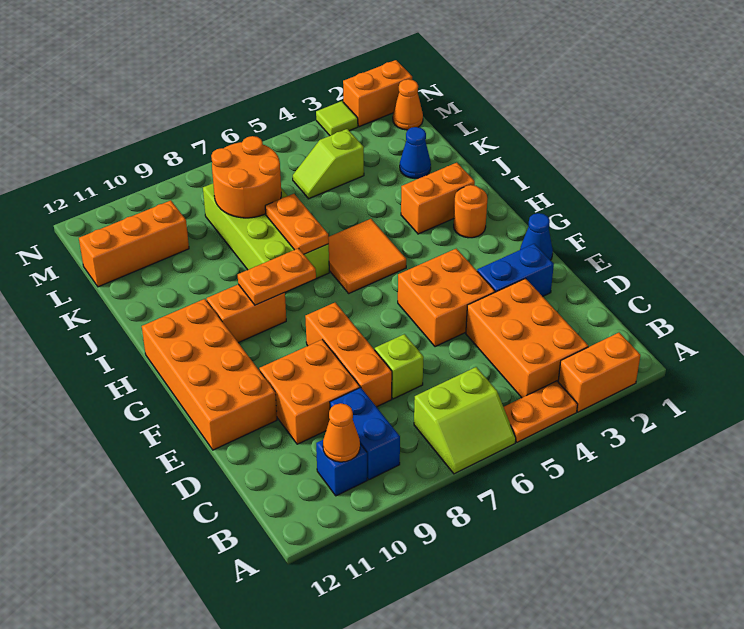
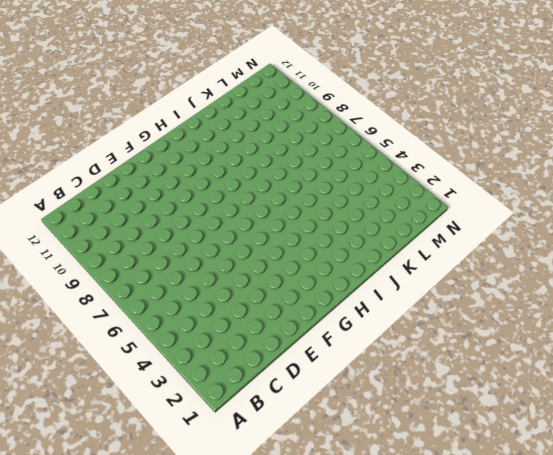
none -> orange 1x2 brick [558,333,640,412]
none -> orange 1x2 plate [504,381,578,442]
none -> lime 2x2 slope [414,367,516,474]

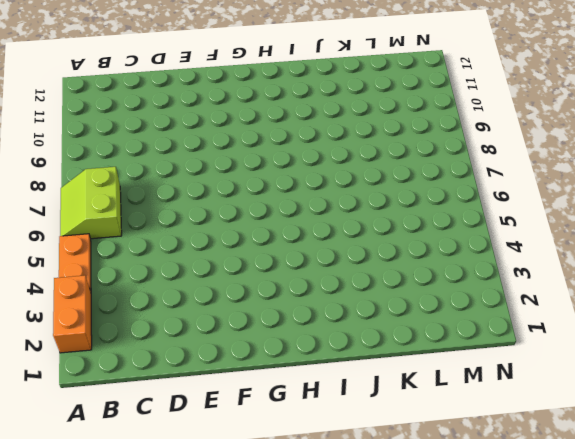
none -> orange 2x3 brick [466,279,588,398]
none -> blue 1x2 brick [330,387,400,480]
none -> blue 1x1 brick [316,440,367,496]

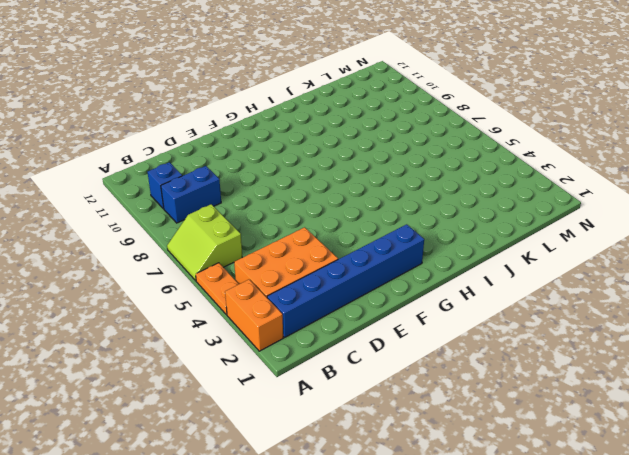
blue 1x6 brick [267,224,424,337] -> blue 1x2 brick [477,244,554,296]
none -> lime 1x1 brick [375,334,424,399]
none -> orange 1x3 brick [305,303,392,407]
none -> orange 2x2 brick [259,340,360,444]

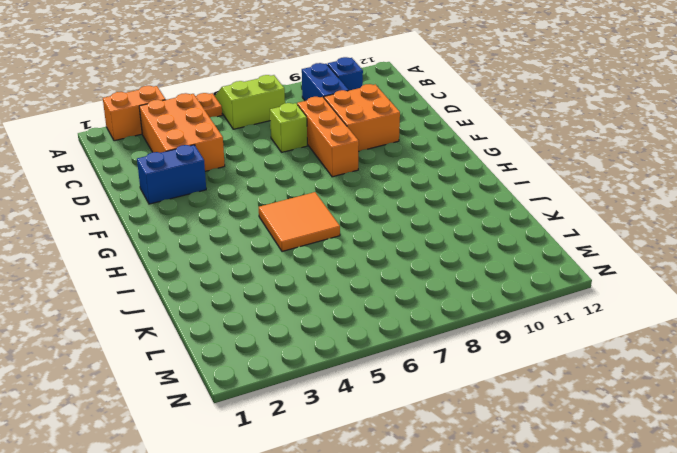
none -> orange 2x2 brick [398,249,495,347]
none -> orange 2x4 brick [142,299,277,450]
none -> blue 1x1 cone [520,213,553,260]

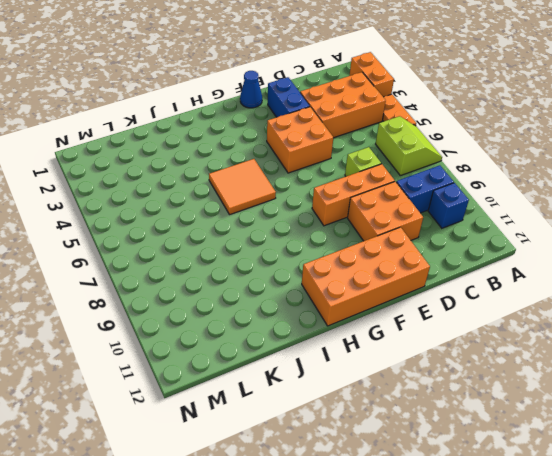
none -> orange 1x1 round brick [454,185,487,238]
none -> orange 1x2 brick [206,284,286,343]
none -> orange 1x2 brick [401,163,475,234]

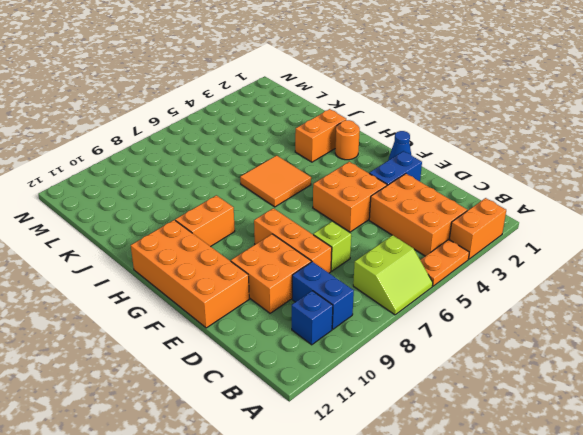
none -> lime 2x4 brick [203,183,329,279]
none -> blue 1x1 cone [400,127,431,179]
none -> lime 1x2 slope [293,129,364,199]

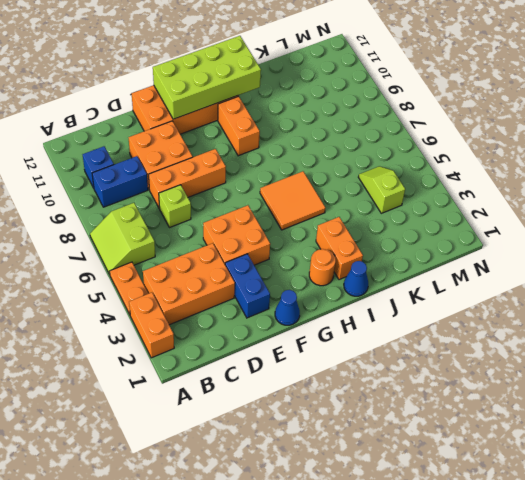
lime 2x4 brick [153,36,261,119] -> lime 2x4 brick moved to [203,183,329,279]
blue 1x1 cone [344,261,368,296] -> blue 1x1 cone moved to [400,127,431,179]
none -> orange 1x3 brick [79,200,189,287]
none -> orange 1x1 cone [393,79,423,130]
none -> orange 1x2 brick [343,60,412,127]

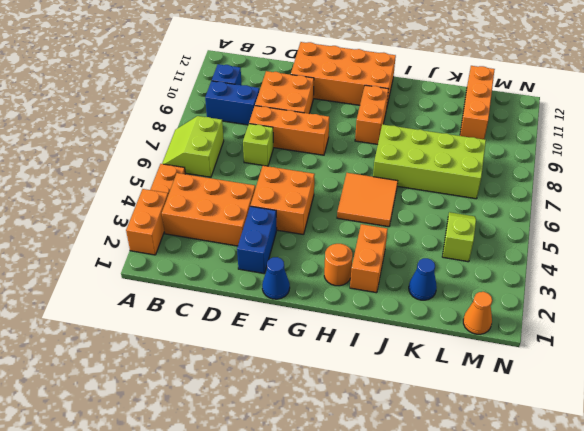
none -> orange 1x2 brick [343,60,412,127]
none -> lime 1x1 tile [316,101,358,136]
none -> orange 1x1 cone [323,403,360,462]

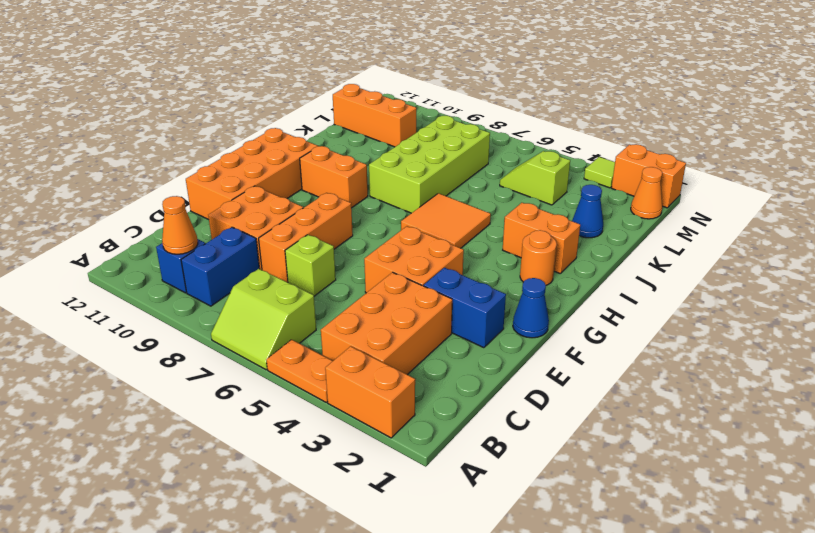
none -> orange 1x2 plate [238,248,316,305]
none -> orange 1x2 plate [265,194,329,254]
none -> orange 2x2 round brick [211,136,281,218]

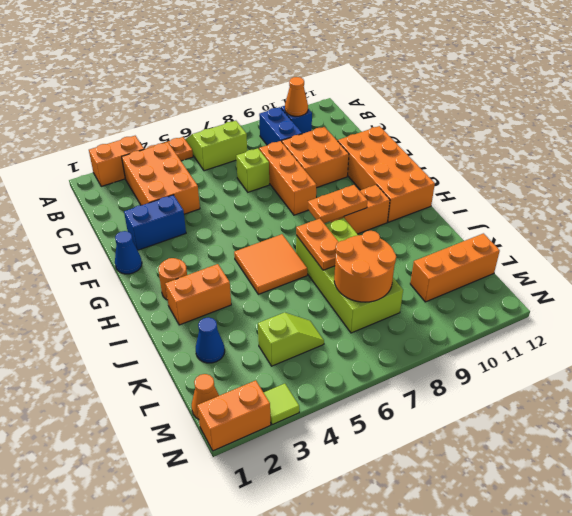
none -> orange 2x2 brick [398,249,495,347]

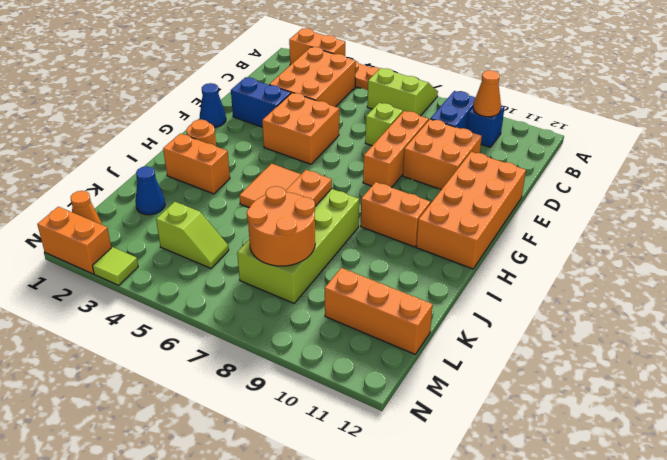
none -> orange 1x2 plate [238,248,316,305]

